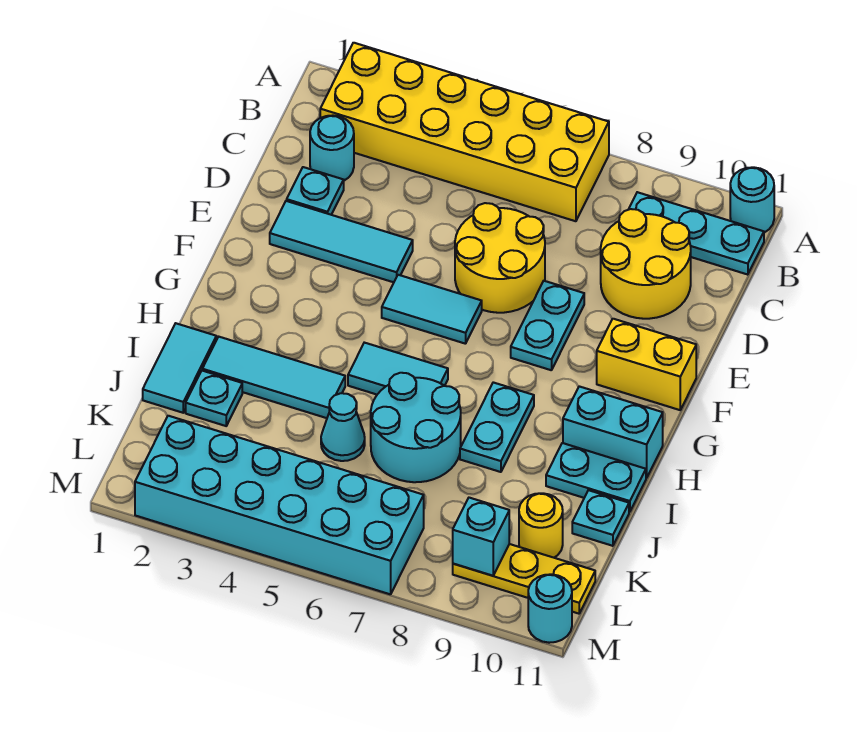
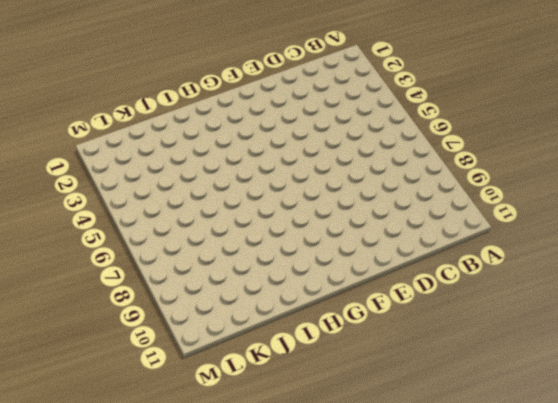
none -> yellow 2x6 brick [320,43,609,221]
none -> cyan 1x1 round brick [730,167,774,233]
none -> cyan 1x3 plate [629,192,764,275]

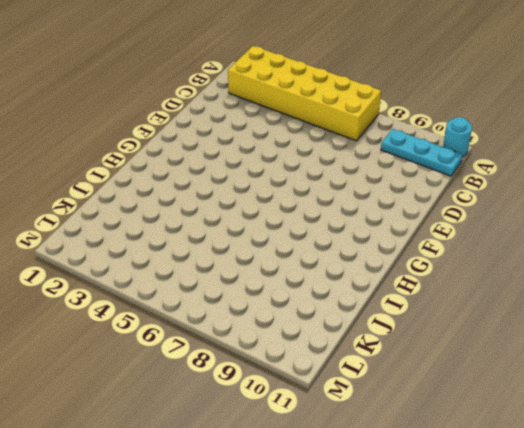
none -> cyan 1x1 round brick [310,115,354,181]
none -> yellow 2x2 round brick [601,209,691,319]
none -> cyan 1x1 plate [287,167,344,215]

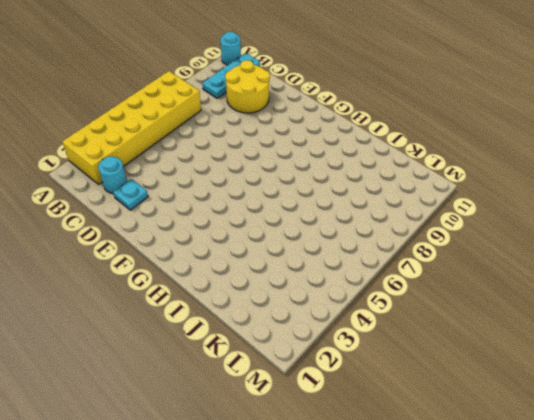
none -> yellow 2x2 round brick [455,203,545,313]
none -> cyan 1x3 tile [270,201,413,282]
none -> cyan 1x2 plate [511,281,584,370]

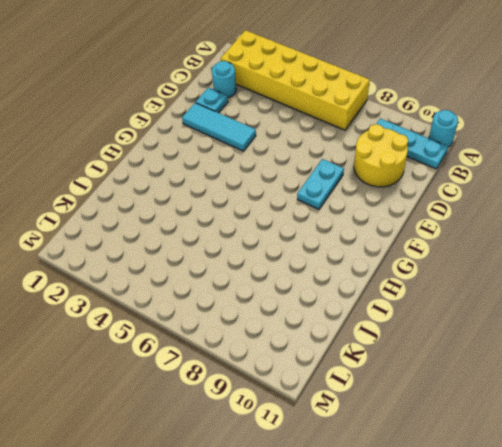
none -> yellow 2x2 round brick [455,203,545,313]
none -> cyan 1x2 tile [382,275,482,344]
none -> yellow 1x2 brick [597,319,696,410]

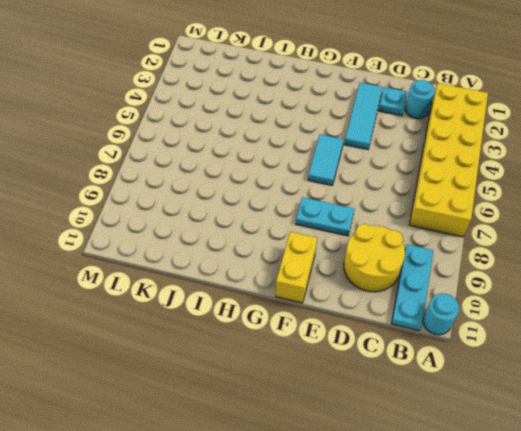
none -> yellow 2x2 round brick [455,203,545,313]
none -> cyan 1x2 tile [348,343,448,394]
none -> cyan 1x2 plate [460,382,534,472]

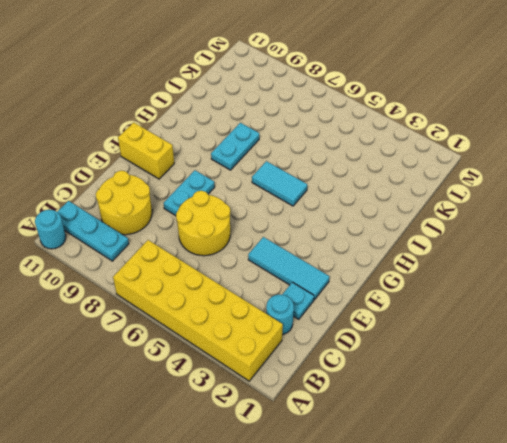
none -> cyan 1x2 tile [382,275,482,344]
none -> cyan 1x2 brick [563,386,663,478]
none -> cyan 1x2 tile [143,323,216,413]

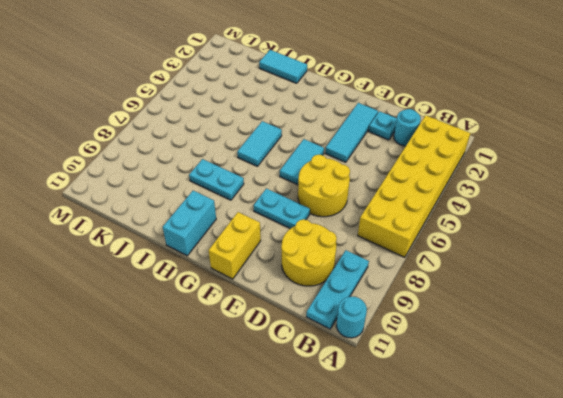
none -> cyan 1x3 tile [202,337,345,418]
none -> cyan 2x2 round brick [371,373,461,482]
none -> cyan 1x2 plate [546,443,646,512]

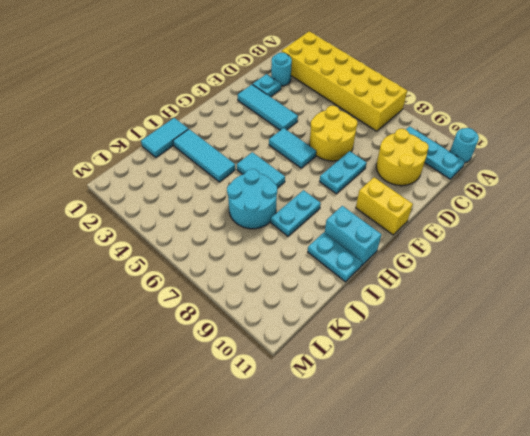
none -> cyan 1x1 plate [186,371,242,426]
none -> cyan 1x1 cone [321,393,365,461]
none -> cyan 1x1 plate [572,490,629,546]

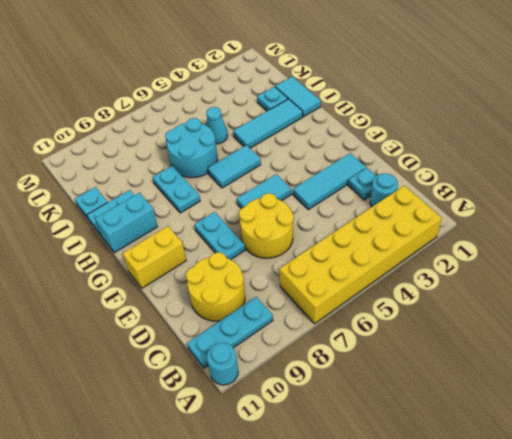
none -> yellow 1x1 round brick [519,493,563,558]
none -> cyan 2x6 brick [135,416,424,594]
none -> yellow 1x3 plate [453,544,595,614]

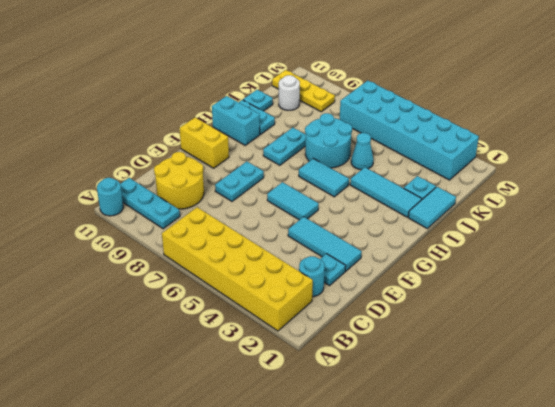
white 1x1 round brick [279,75,300,110] -> yellow 1x1 round brick [519,493,563,558]
none -> yellow 2x2 round brick [455,203,545,313]
none -> cyan 1x1 round brick [528,574,572,643]
none -> cyan 1x1 brick [453,498,509,576]

